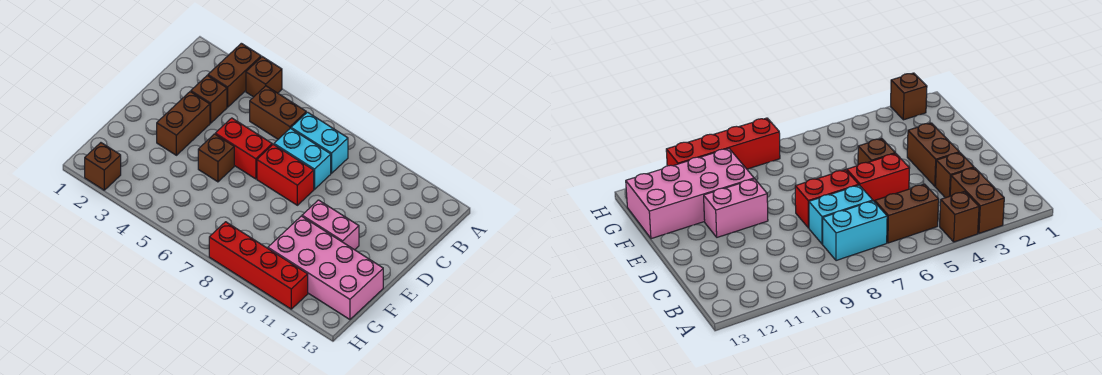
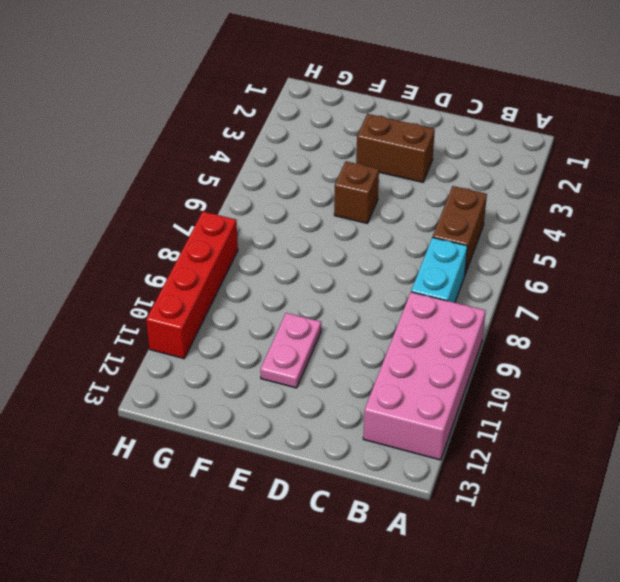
pink 2x4 brick [363,292,486,460] -> pink 2x4 brick moved to [268,216,383,319]
pink 1x2 plate [260,313,321,388] -> pink 1x2 brick [302,200,359,250]
none -> brown 1x2 brick [208,43,261,107]
none -> brown 1x1 brick [246,57,282,97]
none -> brown 1x1 brick [191,76,227,123]

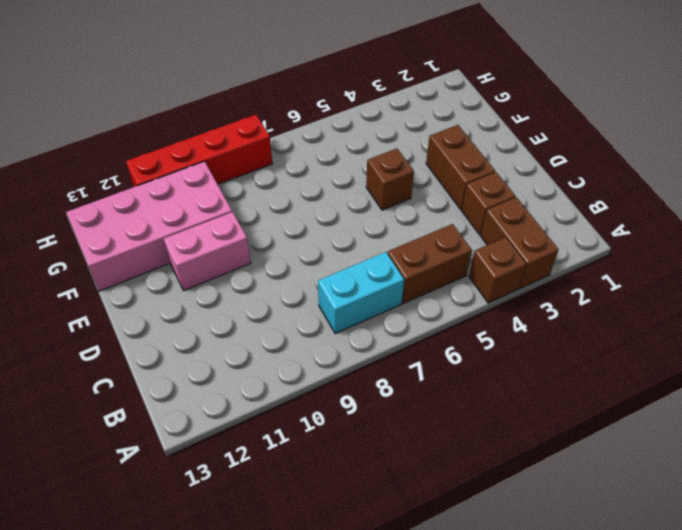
none -> cyan 1x2 brick [274,128,331,189]
none -> red 1x2 brick [215,118,272,179]
none -> red 1x2 brick [257,144,314,205]

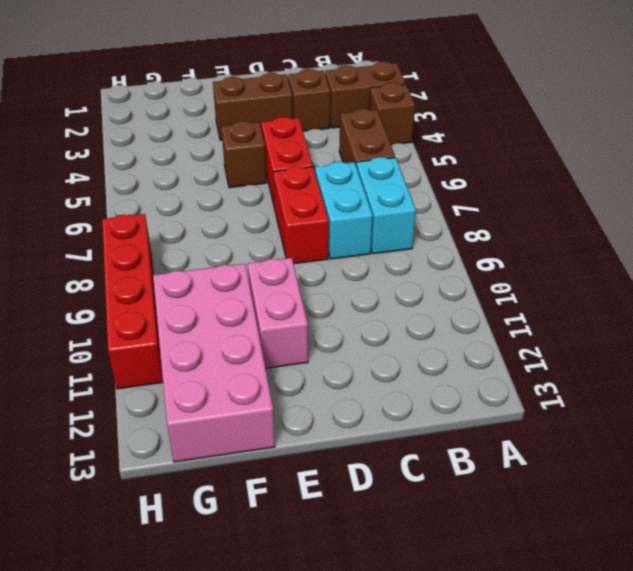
none -> brown 1x1 brick [85,143,121,190]

